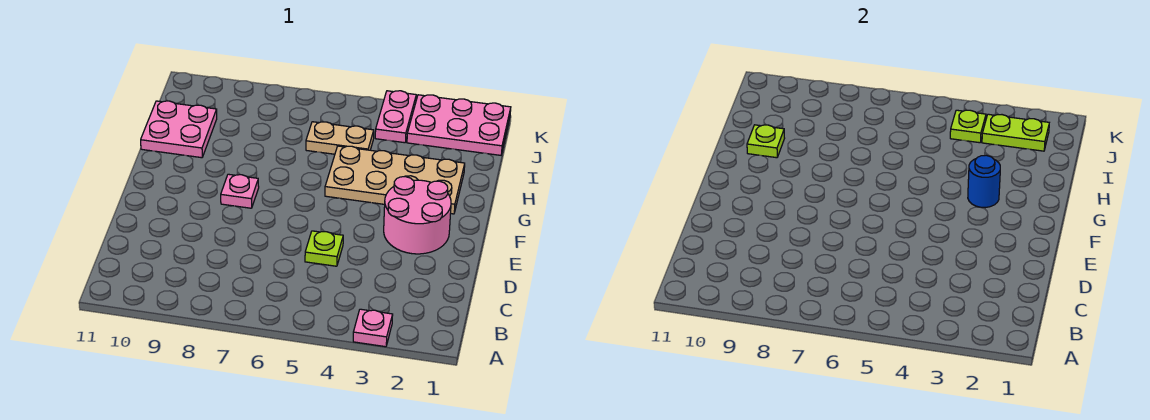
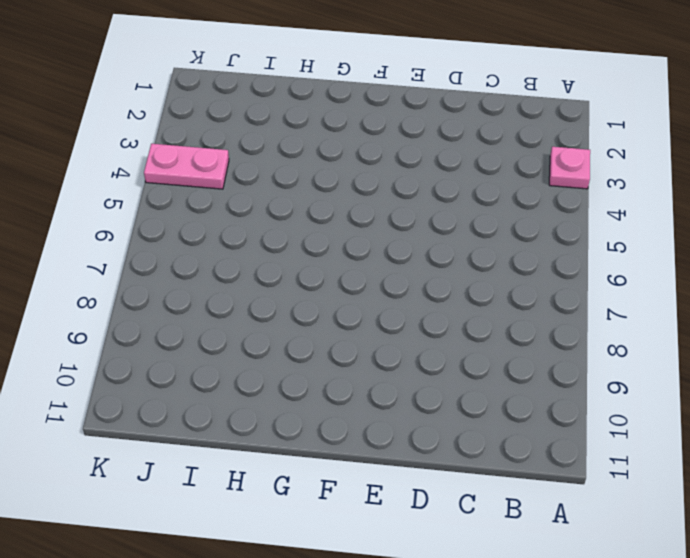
none -> lime 1x1 plate [305,231,343,266]
none -> pink 2x2 round brick [384,177,451,254]
none -> pink 1x1 plate [221,174,259,208]

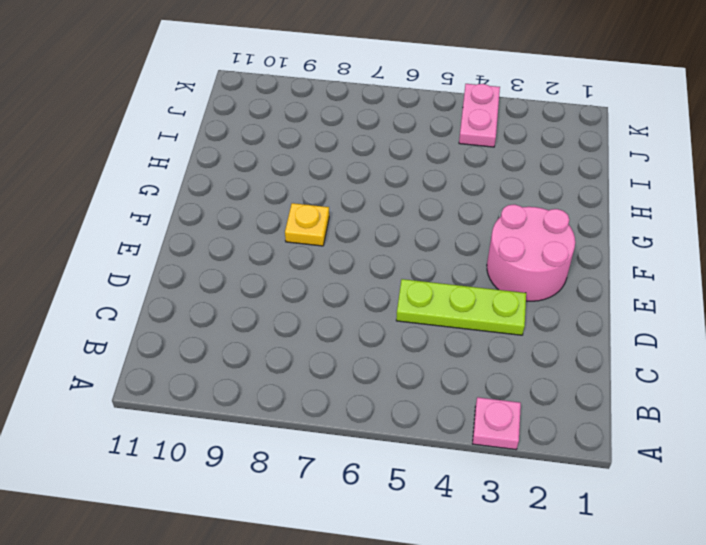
lime 1x3 plate [396,279,526,335] -> lime 1x1 plate [305,231,343,266]
yellow 1x1 plate [285,203,329,246] -> pink 1x1 plate [221,174,259,208]
none -> tan 2x4 plate [325,146,465,214]
none -> pink 2x2 plate [141,101,217,158]
none -> tan 1x2 plate [306,122,374,154]

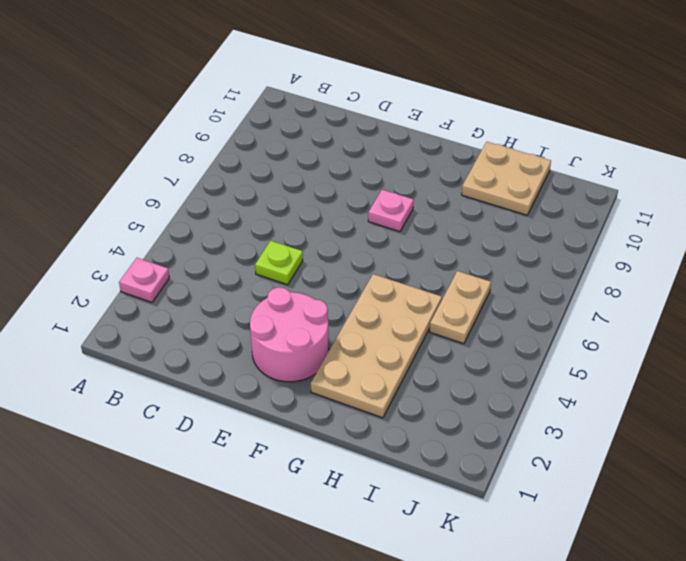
tan 2x2 plate [462,142,551,215] -> pink 2x2 plate [141,101,217,158]
none -> pink 2x3 plate [407,95,511,155]
none -> pink 1x2 plate [375,91,416,143]
none -> blue 1x1 round brick [968,155,1000,208]

